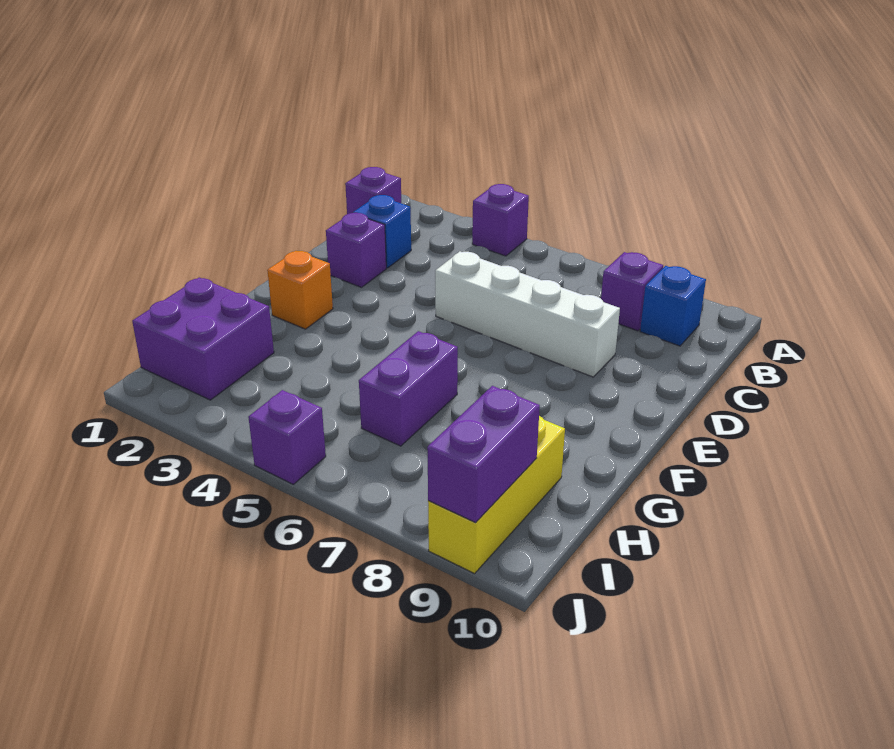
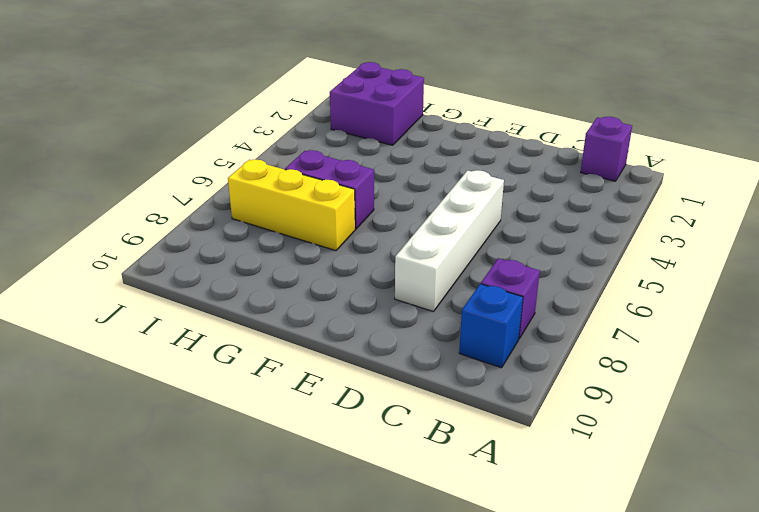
yellow 1x3 brick [228,159,355,251] -> yellow 1x3 brick moved to [428,416,565,574]
none -> purple 1x1 brick [472,184,529,256]
none -> blue 1x1 brick [353,195,411,268]
none -> purple 1x1 brick [326,213,386,287]

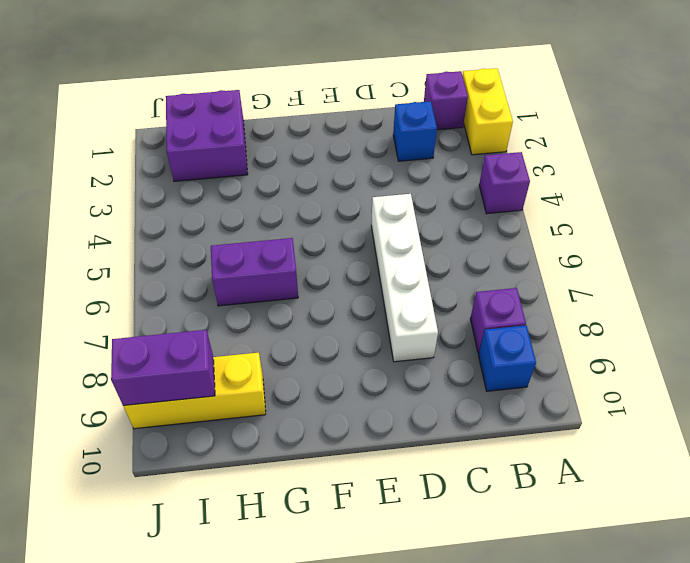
yellow 1x2 brick [462,68,513,155] -> none
none -> purple 1x1 brick [326,213,386,287]
none -> orange 1x1 brick [267,251,333,329]
none -> purple 1x1 brick [248,390,326,484]

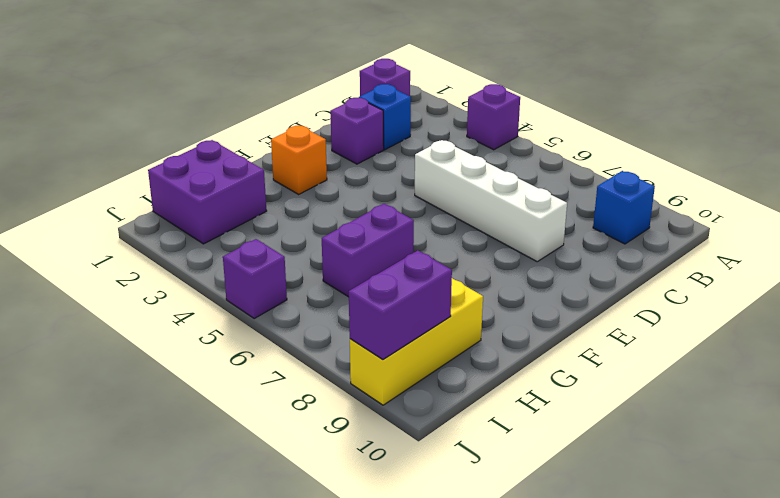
none -> purple 1x1 brick [601,252,663,331]

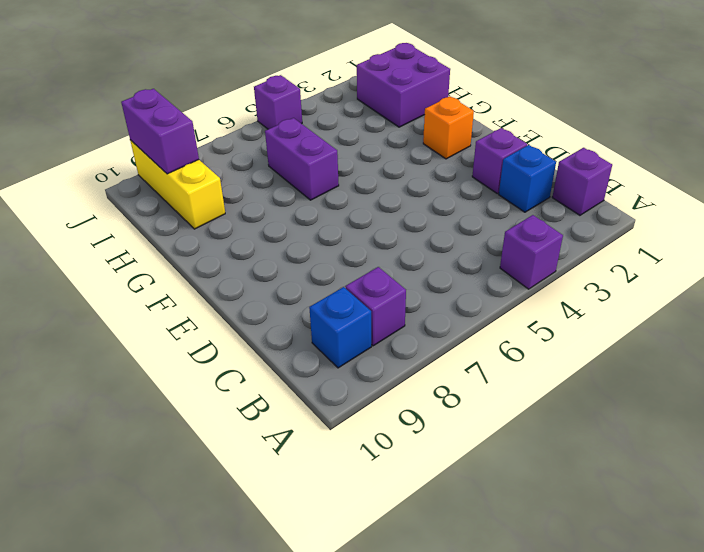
none -> white 1x4 brick [435,251,620,377]

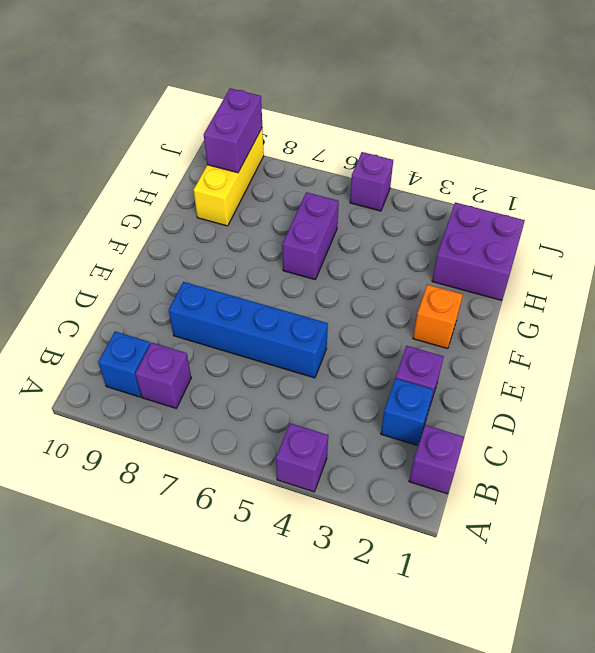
blue 1x4 brick [169,282,328,378] -> white 1x4 brick [435,251,620,377]

